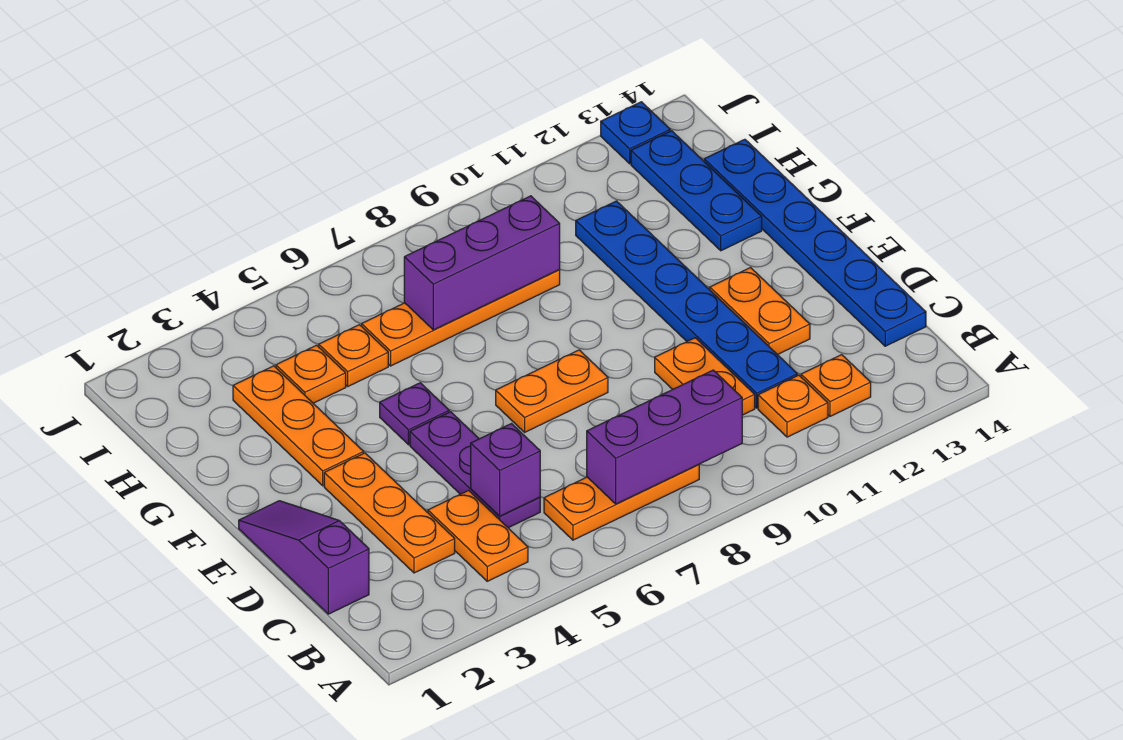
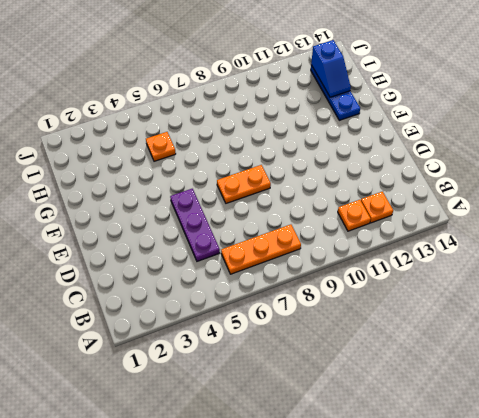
blue 1x2 slope [311,40,351,97] -> none
none -> orange 1x2 plate [428,490,528,581]
none -> purple 1x3 slope [239,501,369,614]
none -> orange 1x3 plate [324,453,455,573]

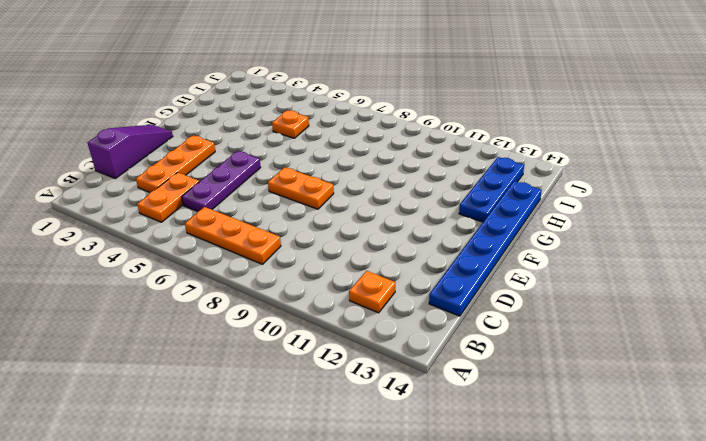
none -> orange 1x1 plate [758,375,828,437]
none -> orange 1x2 plate [655,338,755,415]
none -> blue 1x6 plate [576,201,797,408]

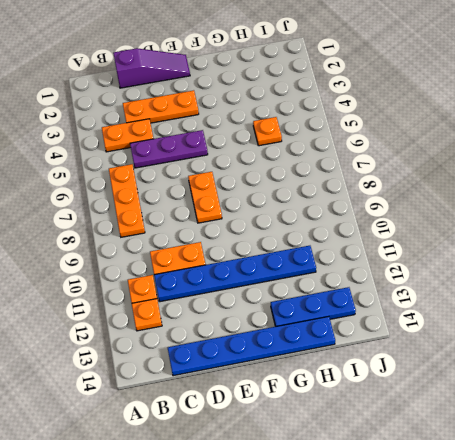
none -> orange 1x2 plate [710,268,810,355]
none -> orange 1x3 plate [233,366,364,486]
none -> purple 1x1 plate [380,383,449,445]

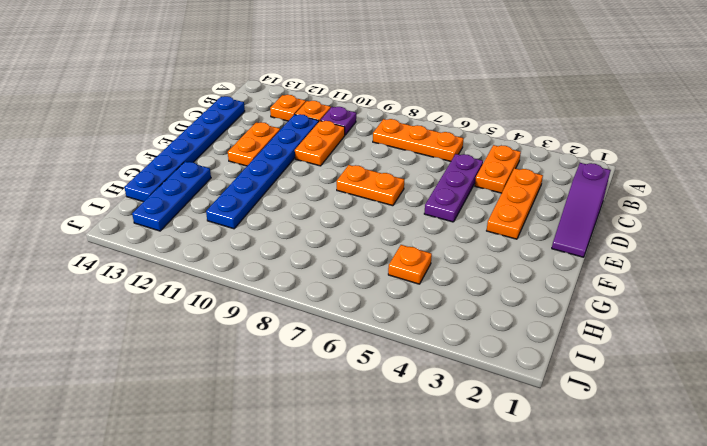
purple 1x1 plate [320,107,356,135] -> purple 1x1 plate moved to [380,383,449,445]
none -> orange 1x3 plate [233,366,364,486]
none -> orange 1x1 plate [276,345,346,403]
none -> orange 1x4 plate [362,270,560,366]

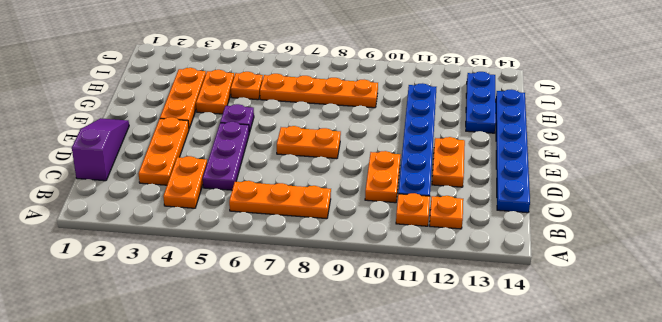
orange 1x2 plate [196,70,234,114] -> orange 1x1 plate [276,345,346,403]
none -> blue 1x1 plate [601,102,670,164]
none -> purple 1x3 brick [587,370,742,504]
none -> purple 1x1 brick [471,424,540,516]

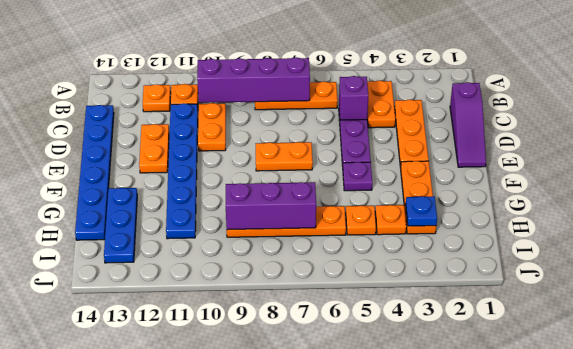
purple 1x4 brick [197,57,310,103] -> purple 1x3 brick [587,370,742,504]
blue 1x1 plate [406,196,437,226] -> blue 1x1 plate moved to [601,102,670,164]

